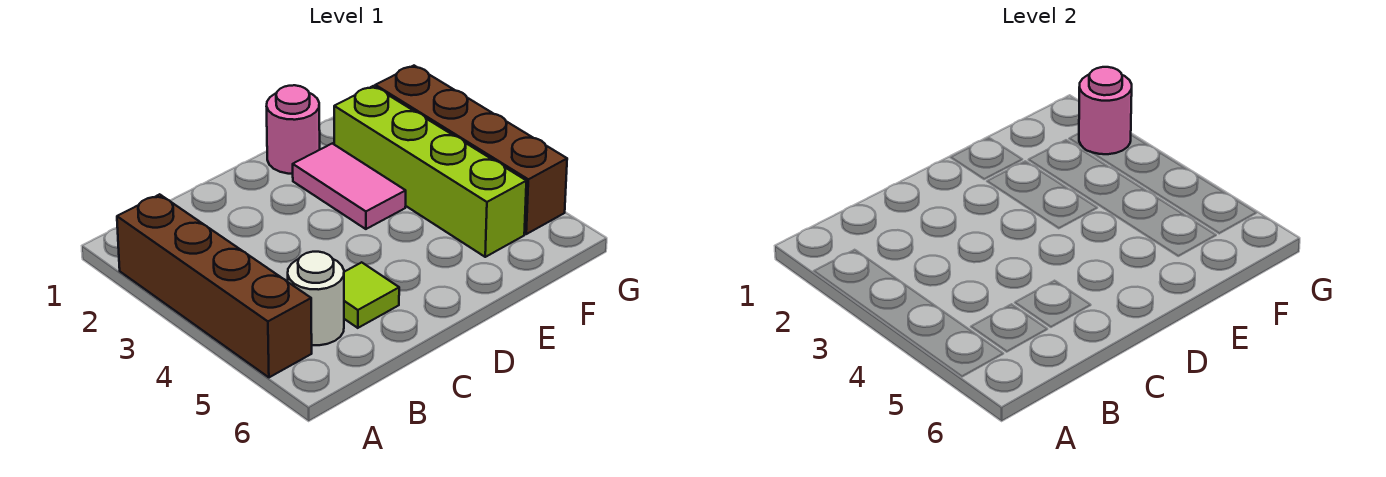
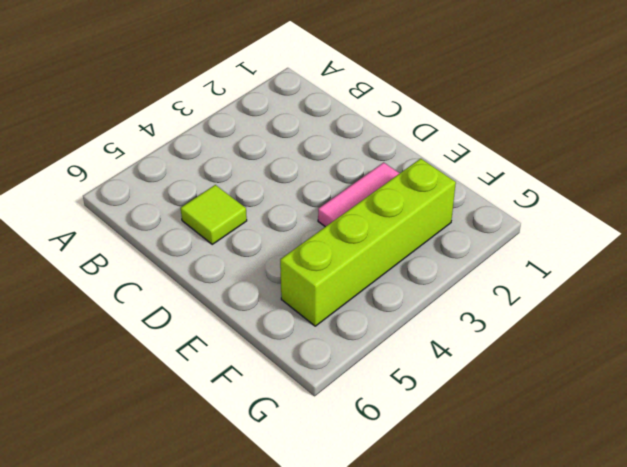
none -> brown 1x4 brick [117,194,312,377]
none -> white 1x1 round brick [288,252,344,345]

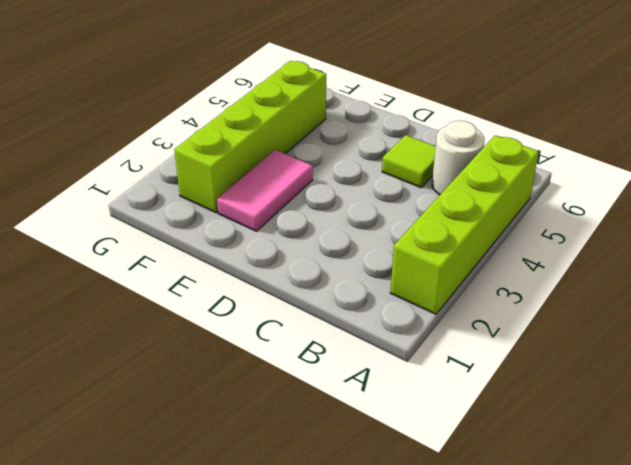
lime 1x4 brick [390,135,539,314] -> brown 1x4 brick [117,194,312,377]
none -> pink 1x1 round brick [267,85,320,174]
none -> brown 1x4 brick [375,66,567,234]

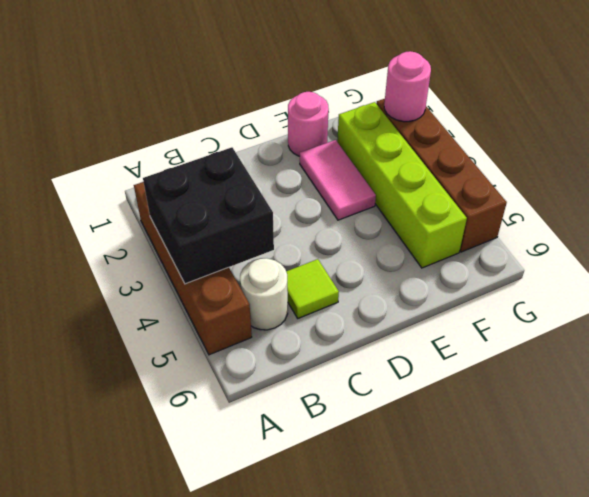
black 2x2 brick [143,147,274,284] -> none

